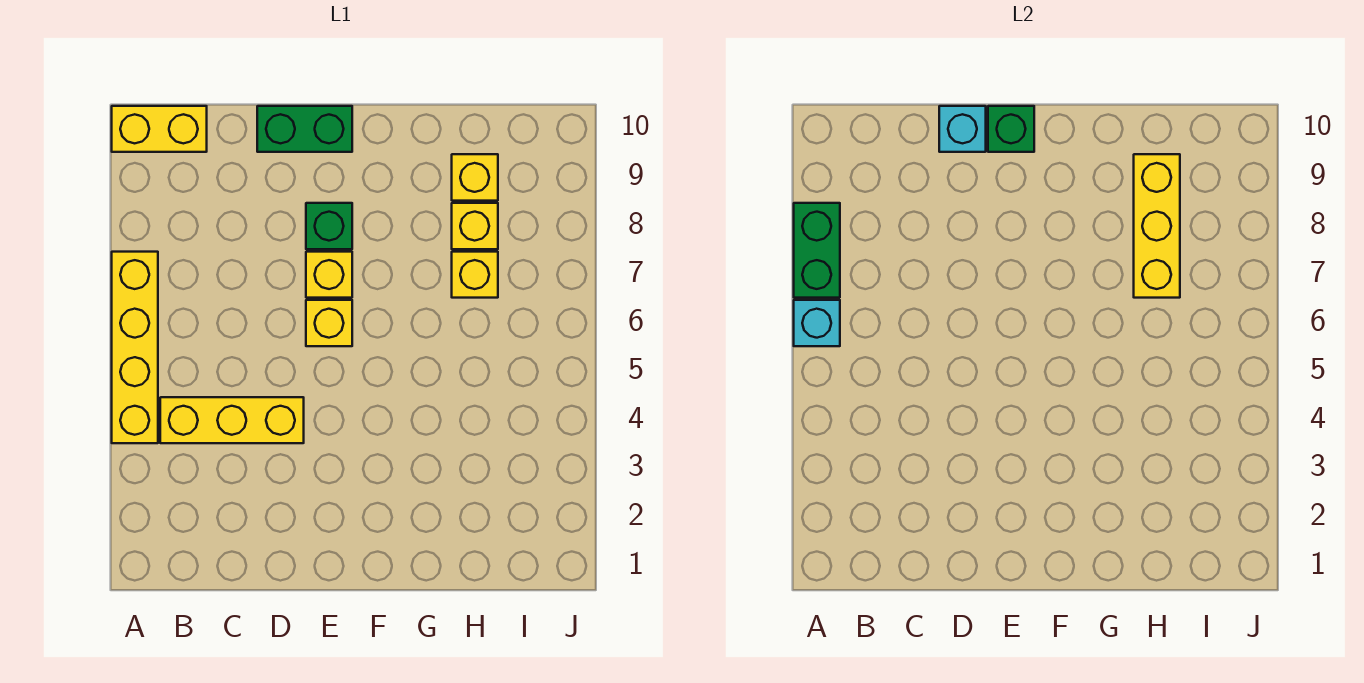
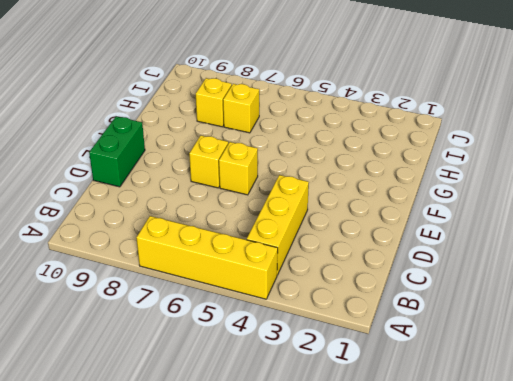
none -> yellow 1x2 brick [112,106,207,152]
none -> green 1x1 brick [306,203,352,249]
none -> yellow 1x1 brick [452,154,498,201]

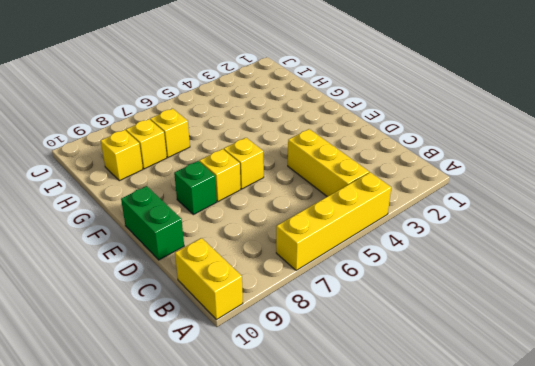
none -> cyan 1x1 brick [794,300,840,346]
none -> green 1x2 brick [794,203,840,298]
none -> cyan 1x1 brick [939,106,986,152]

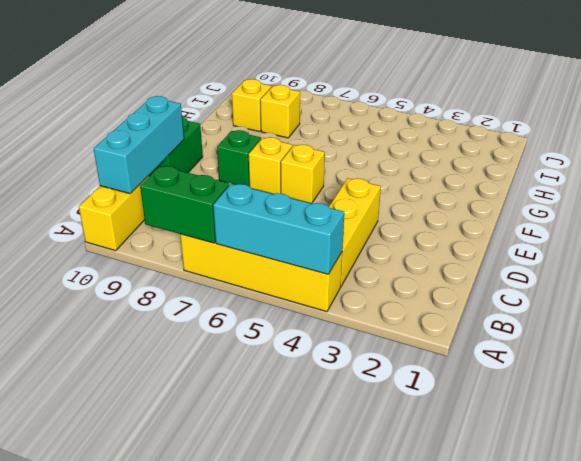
cyan 1x3 brick [213,184,344,274] -> cyan 1x1 brick [794,300,840,346]
cyan 1x3 brick [94,96,184,194] -> cyan 1x1 brick [939,106,986,152]
none -> yellow 1x1 brick [452,252,498,298]
none -> green 1x1 brick [988,106,1034,152]
none -> yellow 1x3 brick [1134,154,1180,298]

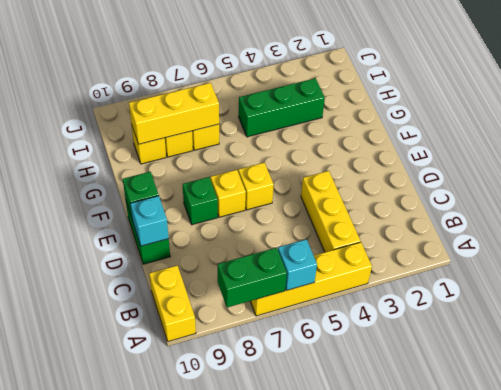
green 1x3 brick [239,78,325,137] -> none

